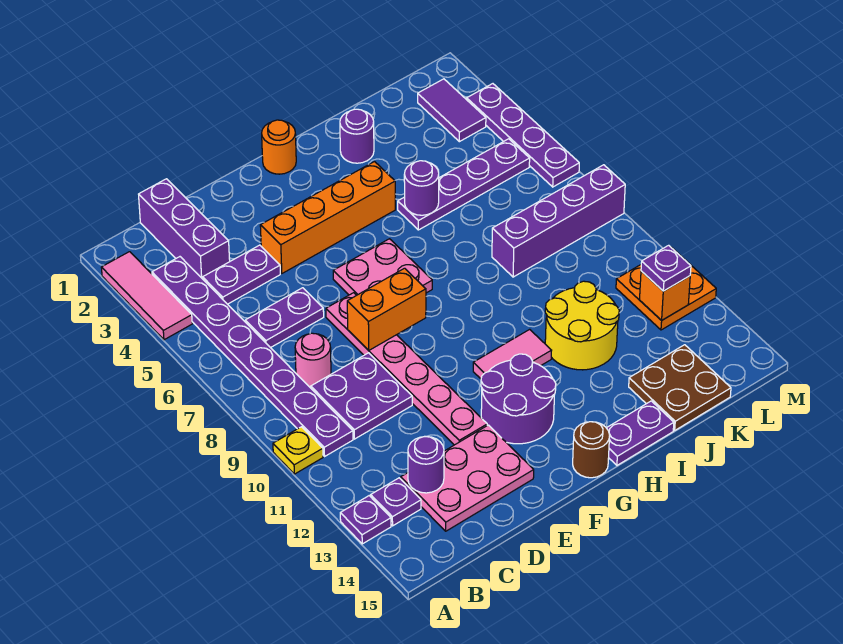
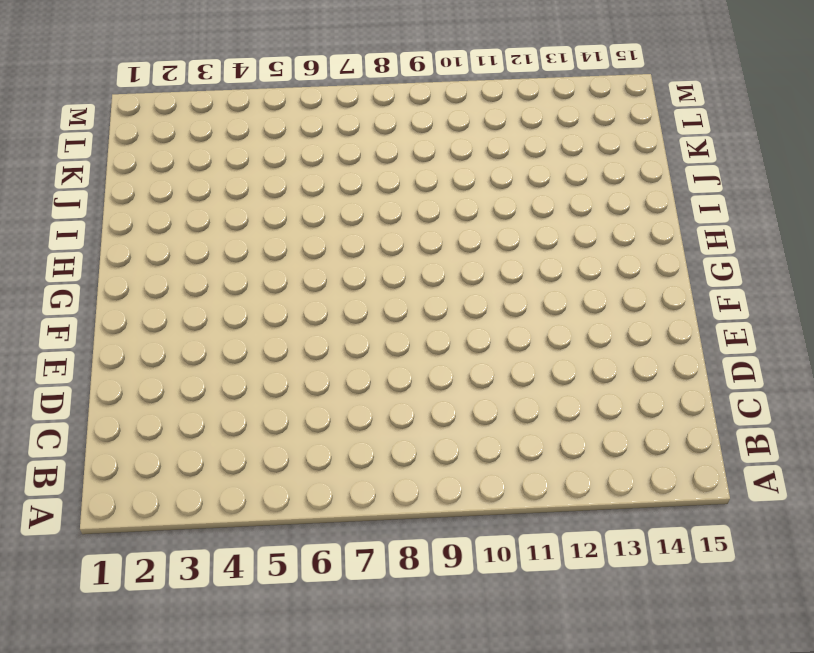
none -> pink 1x3 tile [101,252,192,340]
none -> yellow 1x1 plate [273,427,323,474]
none -> purple 1x1 plate [340,496,391,544]
none -> purple 1x8 plate [152,257,353,456]

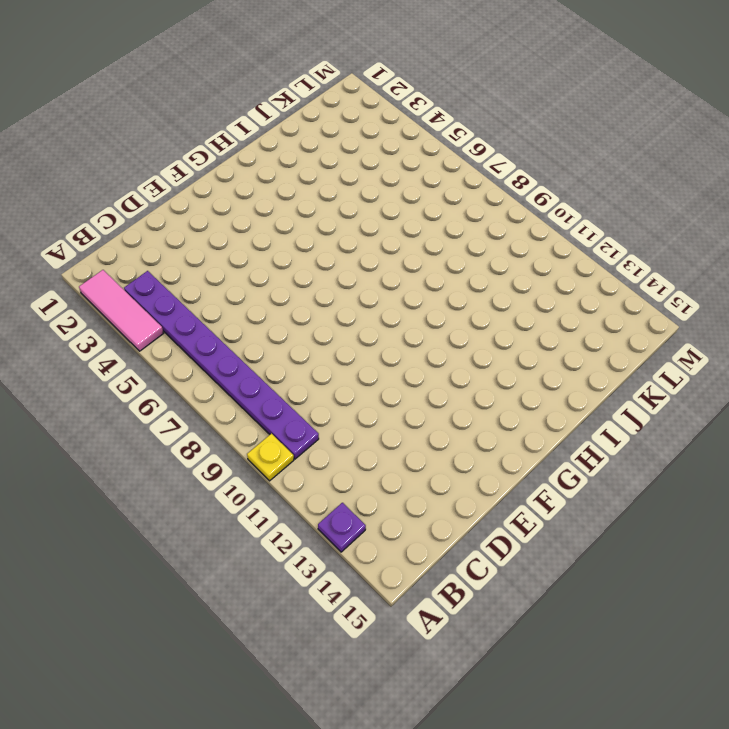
none -> purple 1x1 plate [371,478,421,526]
none -> purple 1x3 brick [139,179,230,279]
none -> purple 1x2 plate [203,245,280,304]
none -> purple 1x2 plate [245,288,324,348]

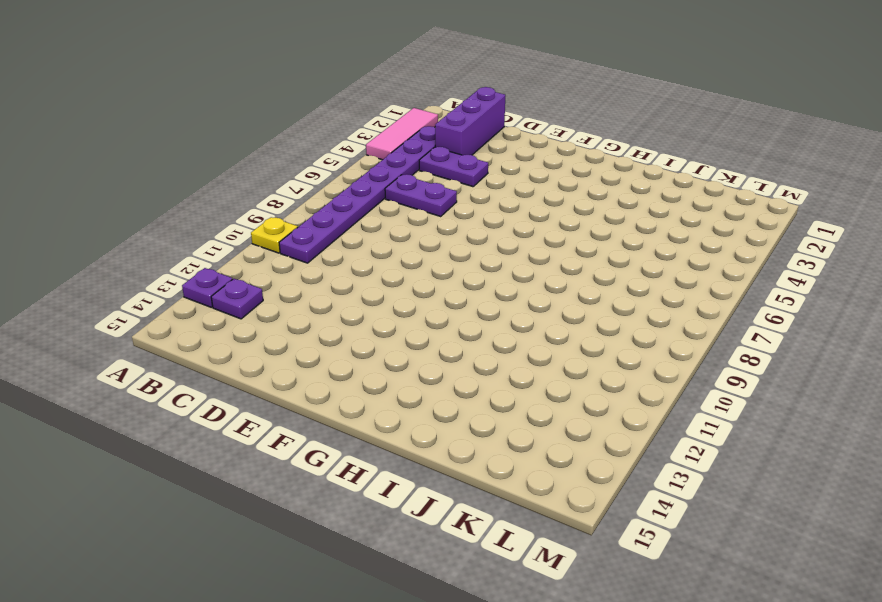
none -> pink 1x1 round brick [295,333,331,388]
none -> purple 2x2 plate [311,353,412,439]
none -> pink 2x3 plate [401,425,534,531]
none -> orange 1x4 brick [260,162,395,273]

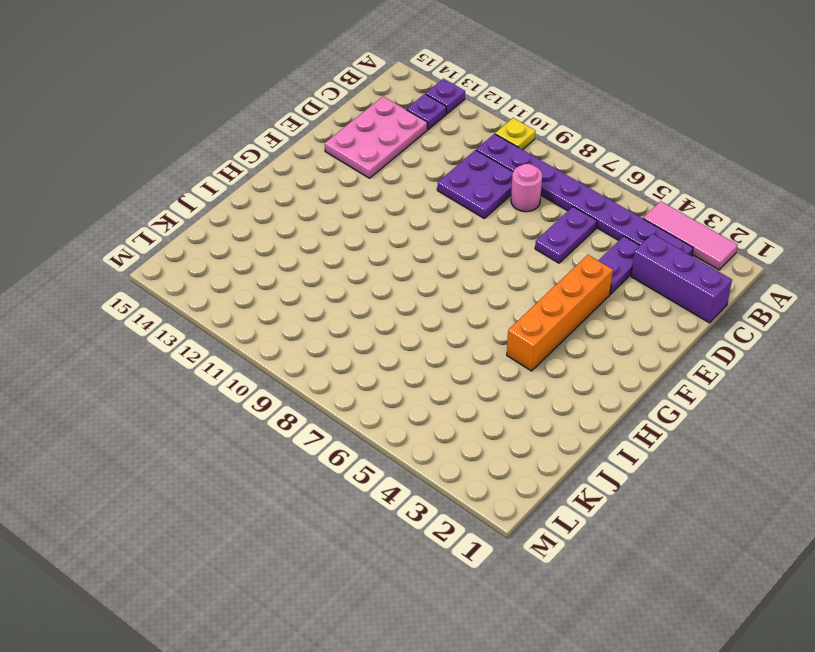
none -> pink 1x6 plate [326,293,487,445]
none -> pink 2x2 plate [333,239,432,295]
none -> purple 2x2 round brick [481,354,556,444]
none -> orange 1x1 round brick [262,120,296,174]

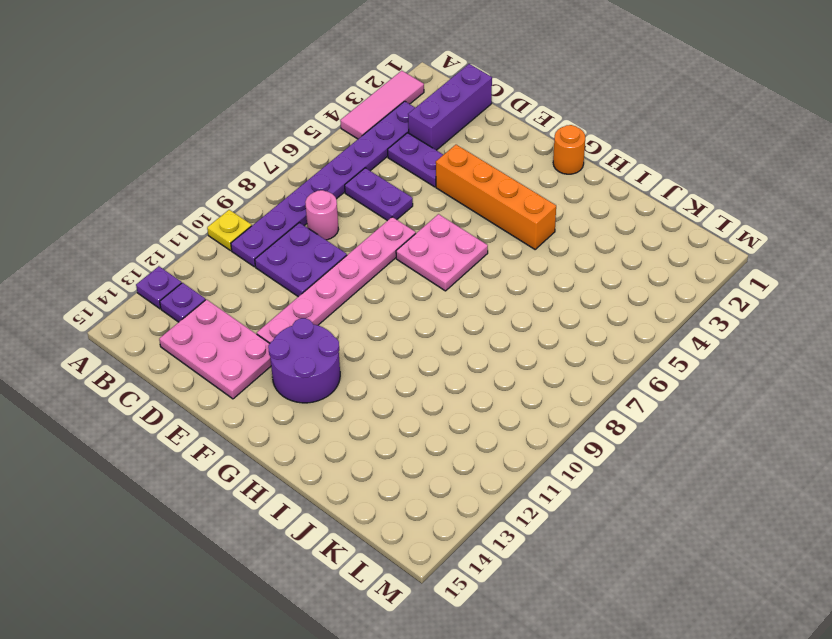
none -> pink 1x2 tile [473,329,552,379]
none -> brown 1x1 round brick [573,422,610,478]
none -> purple 1x2 plate [607,401,674,465]
none -> purple 1x1 round brick [340,109,374,163]

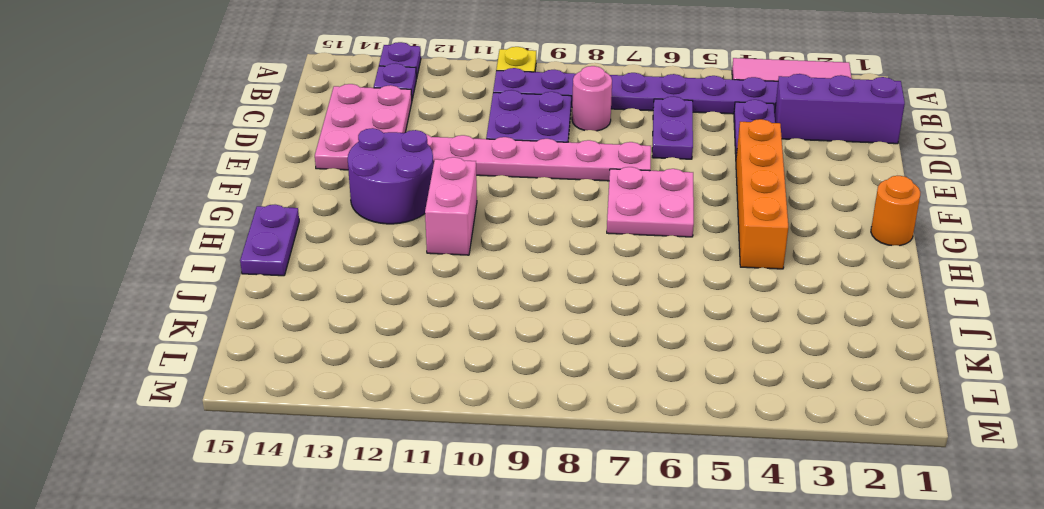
pink 1x2 brick [425,157,477,255] -> pink 1x2 tile [473,329,552,379]
none -> brown 1x1 round brick [573,422,610,478]
none -> purple 1x1 round brick [340,109,374,163]
none -> purple 1x4 plate [398,139,530,230]
none -> yellow 2x2 round brick [545,281,619,370]

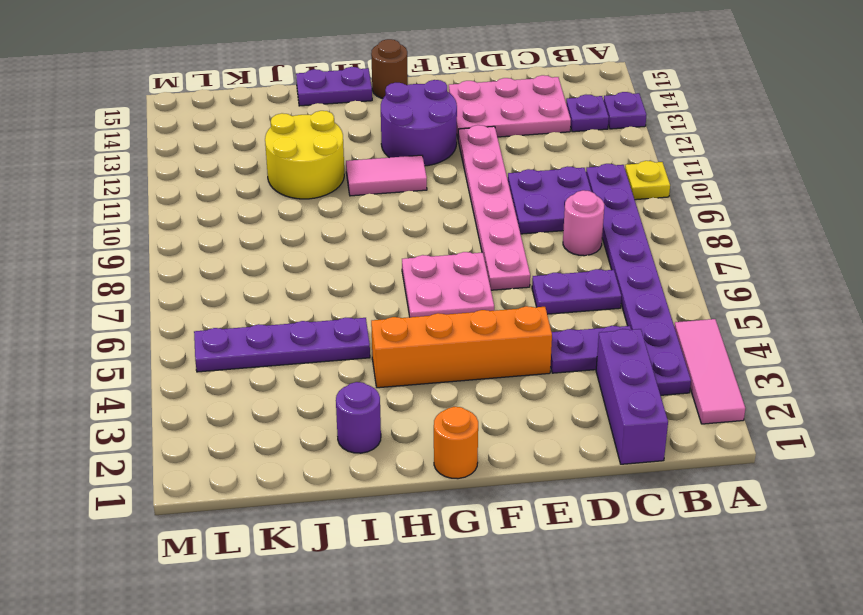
none -> purple 1x4 brick [492,165,625,277]
none -> brown 2x2 plate [629,345,731,430]
none -> purple 1x2 tile [418,79,486,142]
none -> orange 2x2 plate [616,247,716,330]

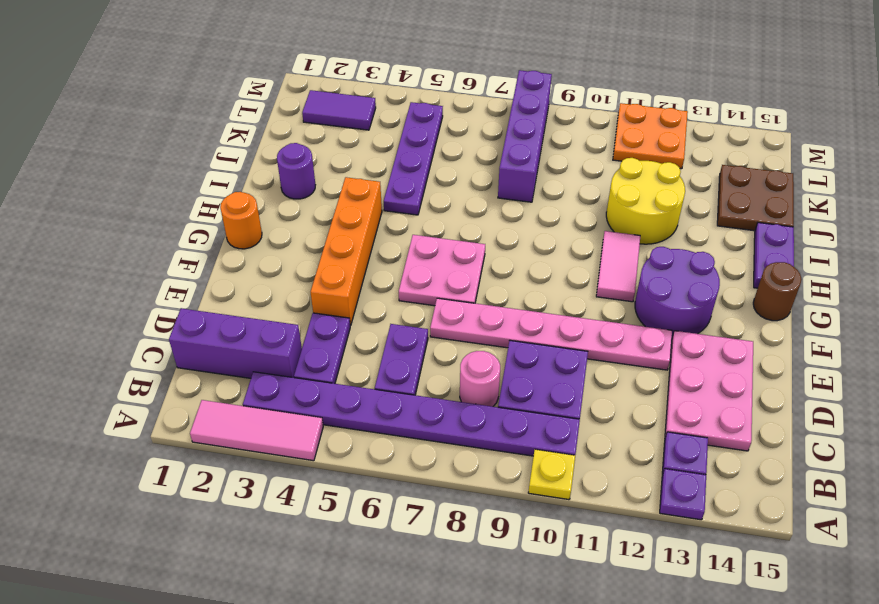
none -> purple 1x4 plate [467,84,579,187]
none -> purple 1x1 round brick [408,437,444,493]
none -> orange 1x2 brick [347,268,426,350]
none -> purple 1x1 round brick [404,161,439,215]

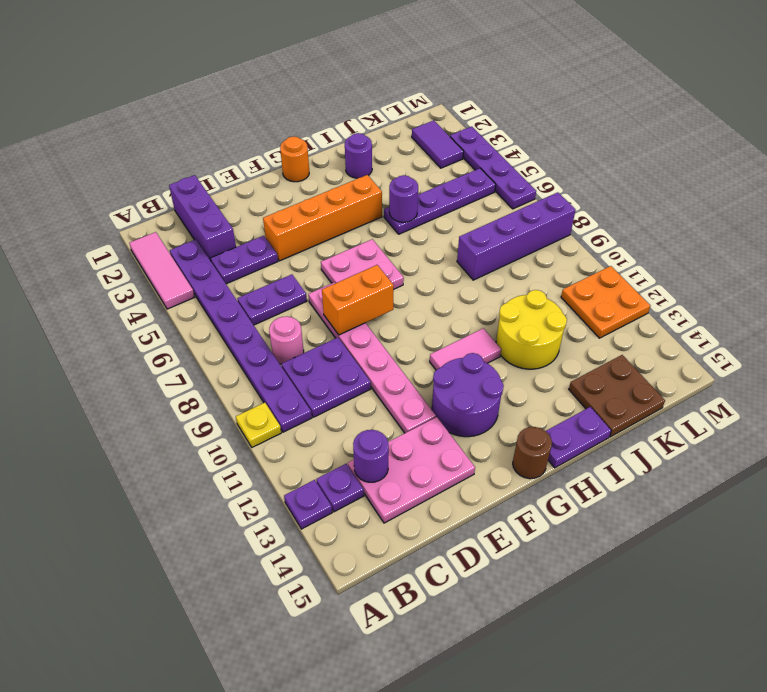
none -> orange 1x1 brick [640,271,690,320]
none -> purple 1x1 plate [641,245,691,291]

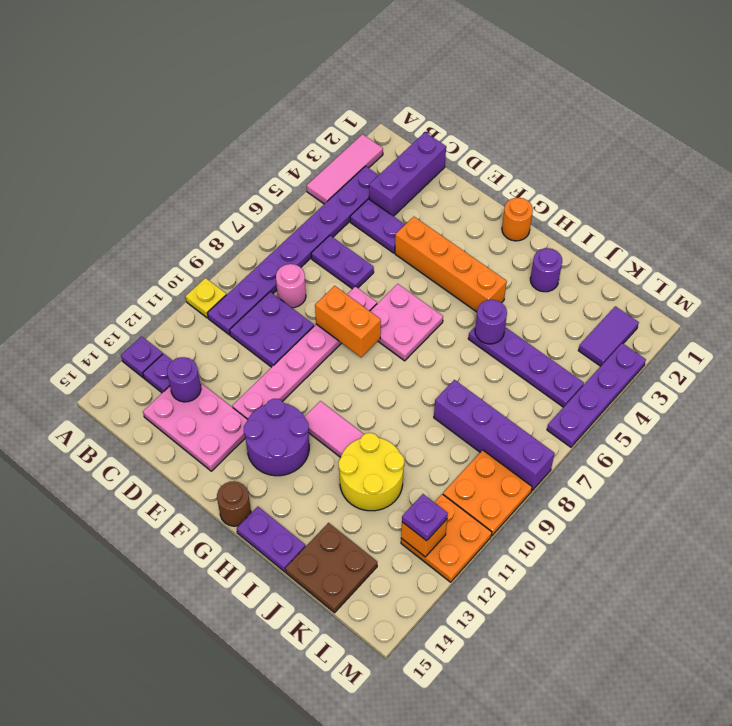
orange 2x2 plate [443,450,532,536] -> none

